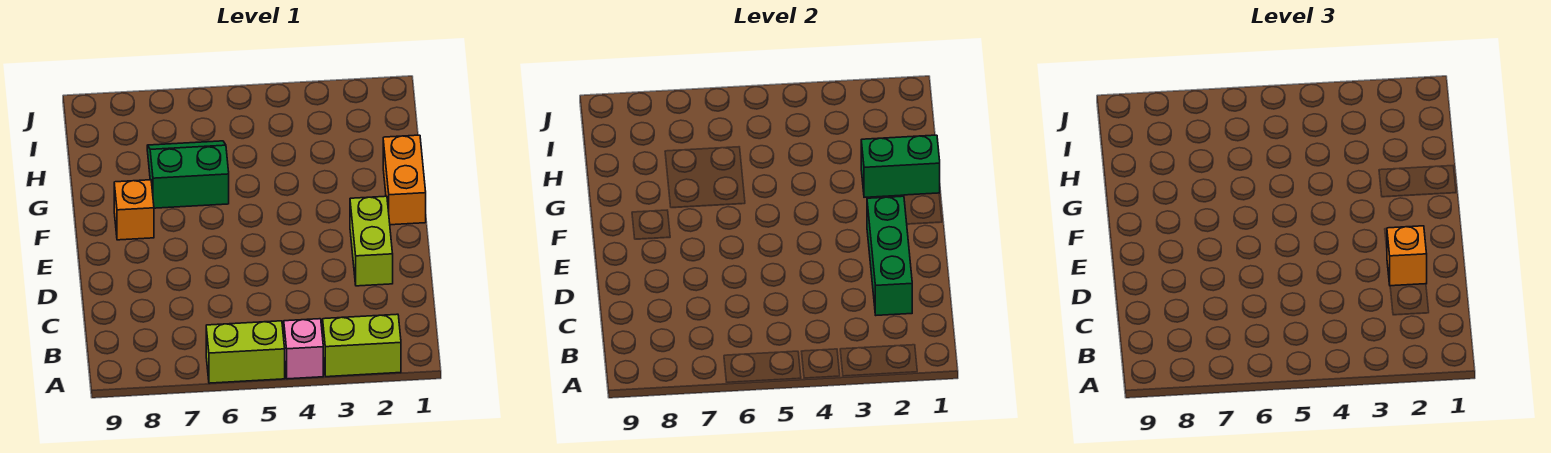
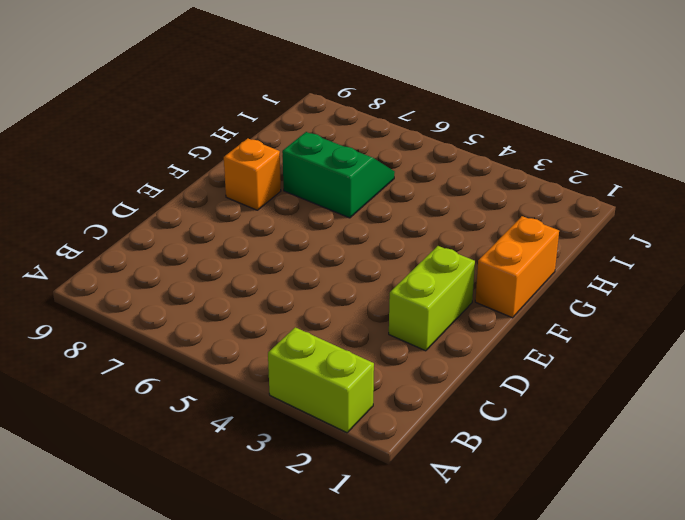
none -> pink 1x1 brick [284,319,323,379]
none -> lime 1x2 brick [206,321,285,383]

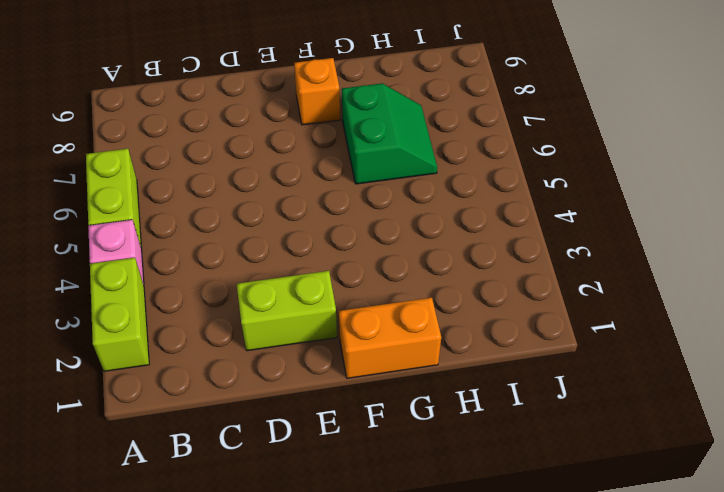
none -> green 1x3 brick [867,196,912,315]
none -> green 1x2 brick [861,135,940,197]

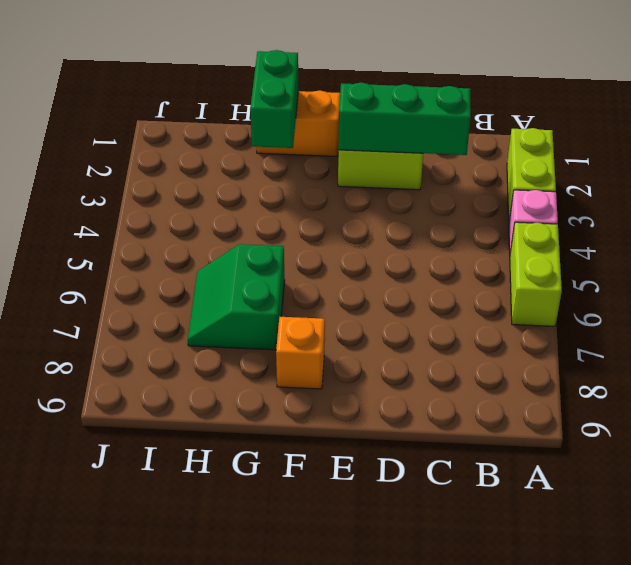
none -> orange 1x1 brick [1387,226,1427,286]

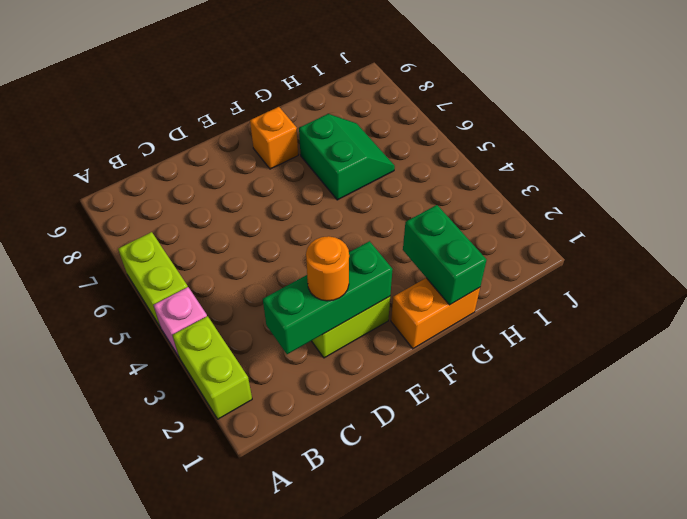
orange 1x1 round brick [306,236,349,301] -> orange 1x1 brick [1387,226,1427,286]

